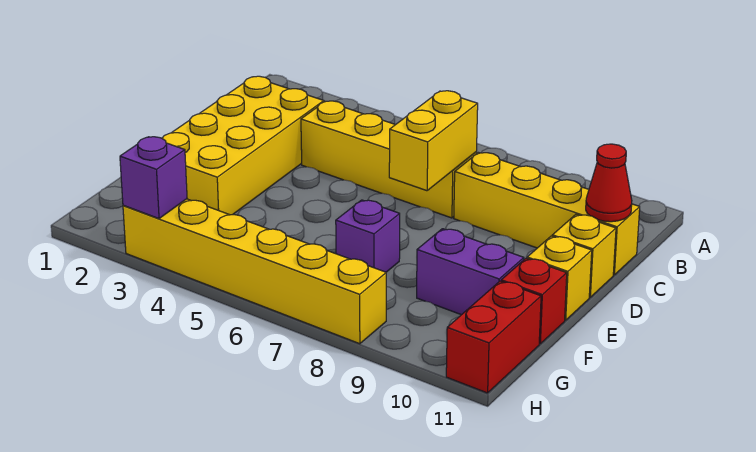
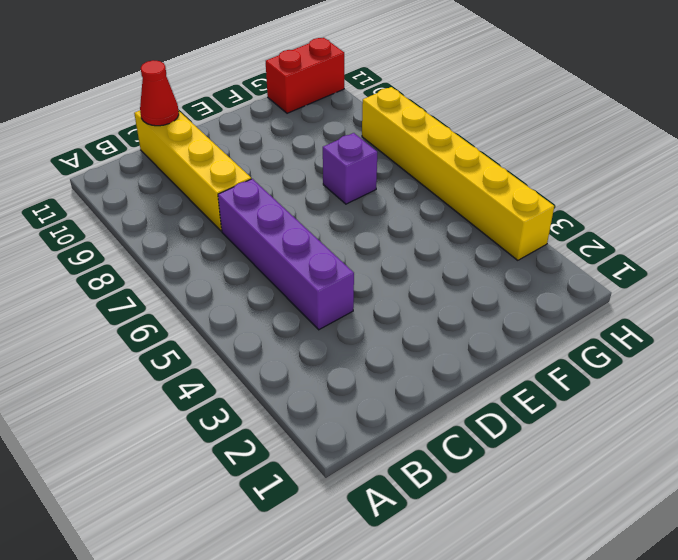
purple 1x4 brick [218,179,354,330] -> yellow 1x4 brick [301,101,476,218]
none -> yellow 2x4 brick [162,76,324,215]
none -> yellow 1x1 brick [552,214,616,297]
none -> yellow 1x1 brick [527,236,592,320]

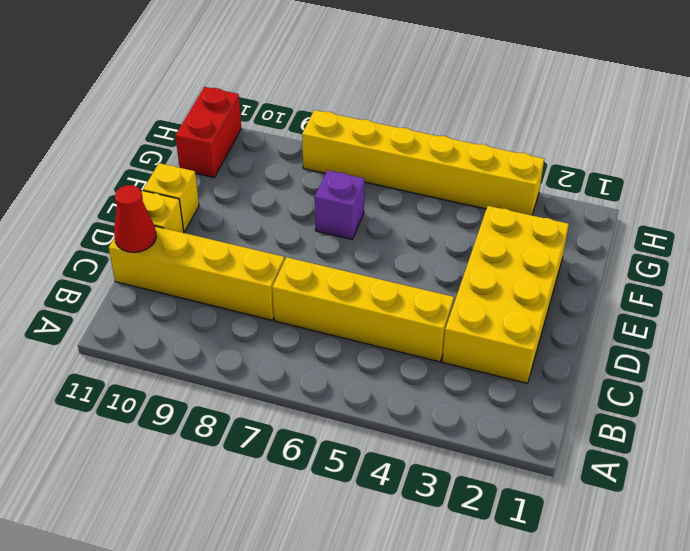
none -> purple 1x2 brick [417,229,524,315]
none -> red 1x1 brick [501,258,567,344]
none -> yellow 1x2 brick [389,91,478,191]

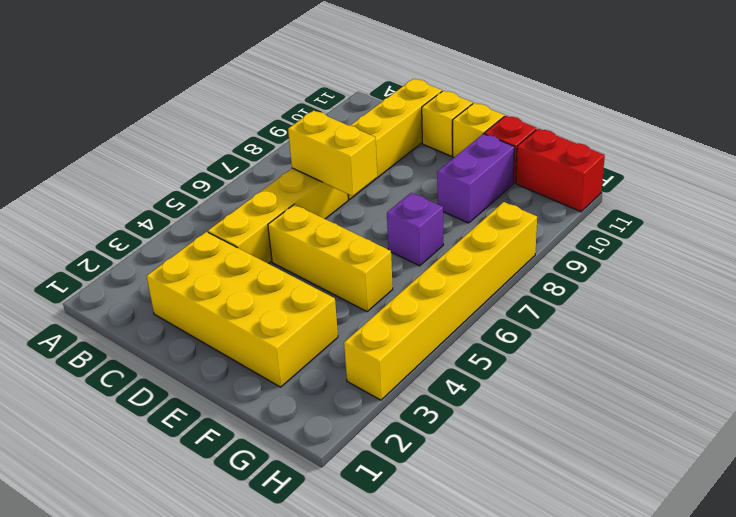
yellow 1x3 brick [268,204,393,312] -> none
none -> red 1x1 cone [586,144,632,222]
none -> purple 1x1 brick [120,137,187,219]

